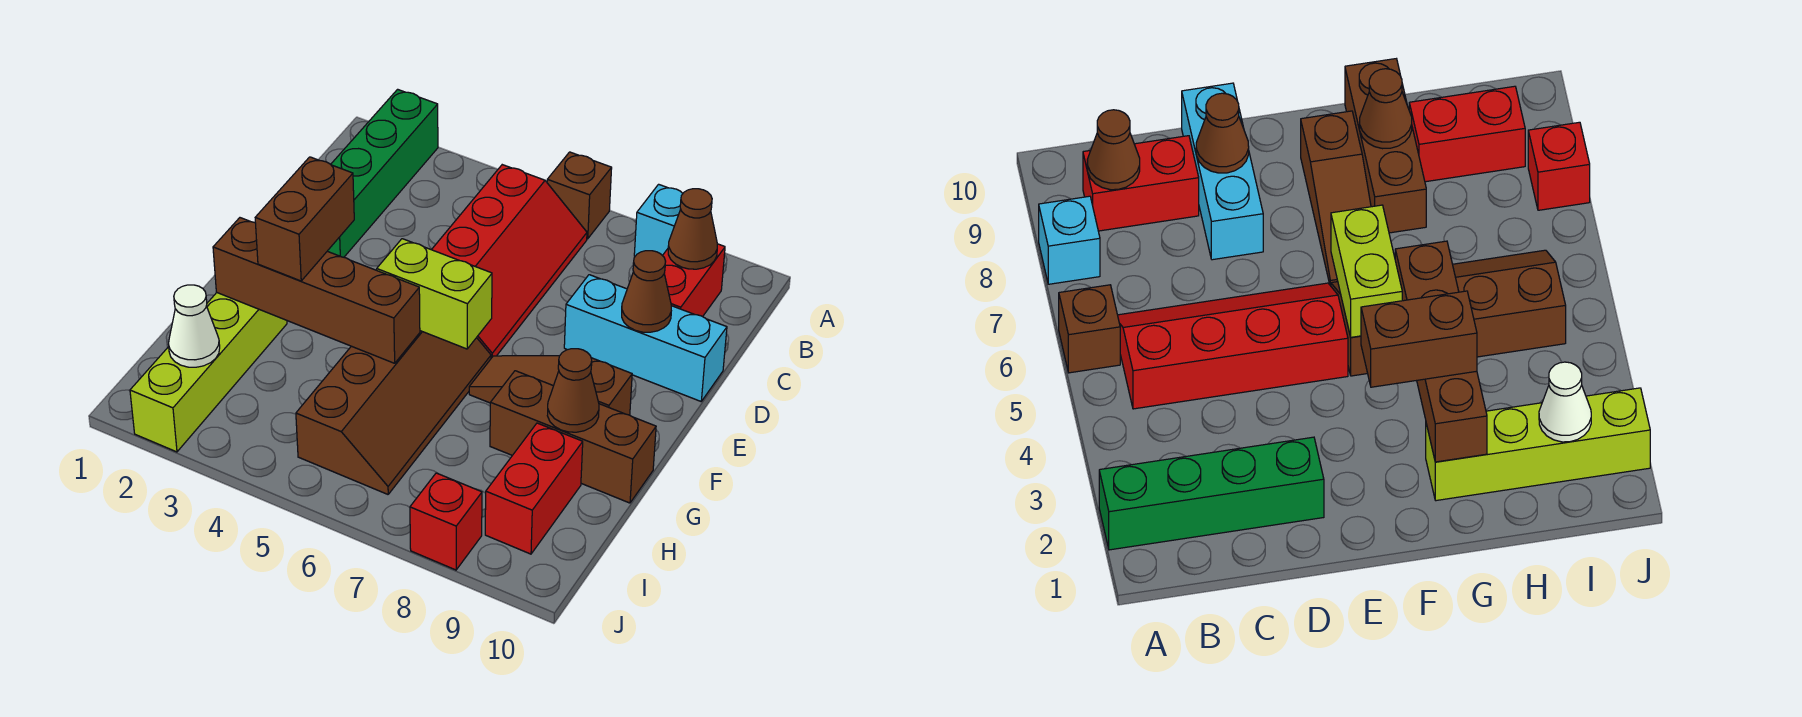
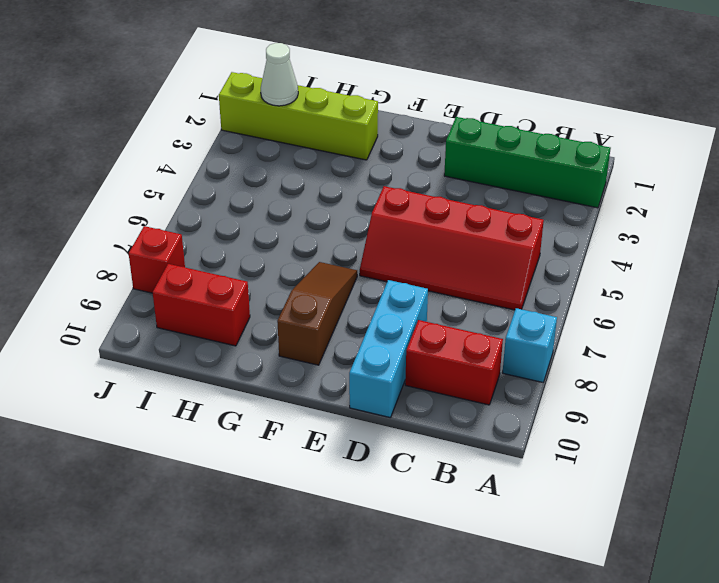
none -> brown 1x1 brick [547,152,612,239]
none -> brown 2x4 slope [296,331,491,494]
none -> brown 1x3 brick [490,371,656,503]

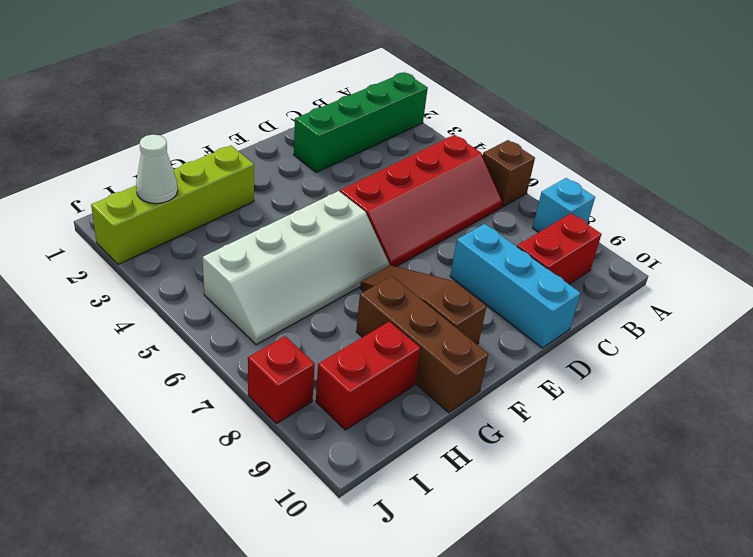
white 2x4 slope [203,191,389,345] -> brown 2x4 slope [296,331,491,494]
none -> brown 1x1 cone [668,189,717,269]
none -> brown 1x1 cone [622,251,671,332]
none -> lime 1x2 brick [377,239,492,349]

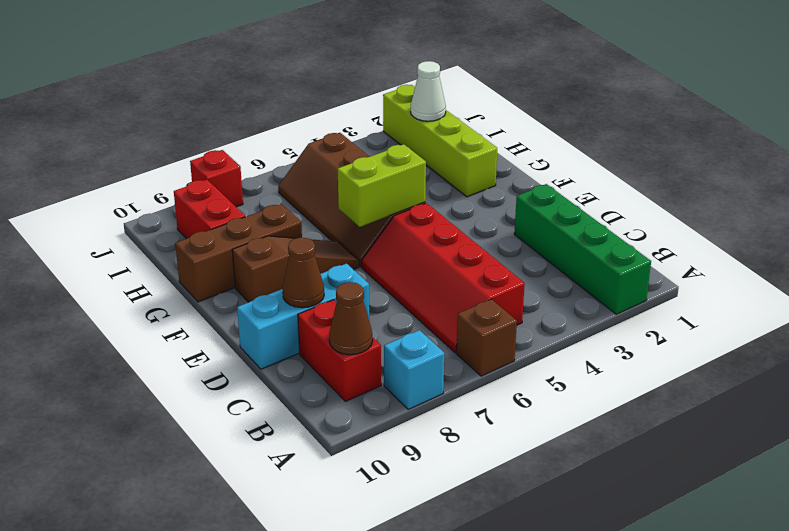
none -> brown 1x4 brick [213,218,420,363]
none -> brown 1x1 cone [547,349,599,432]
none -> brown 1x2 brick [255,157,354,281]

